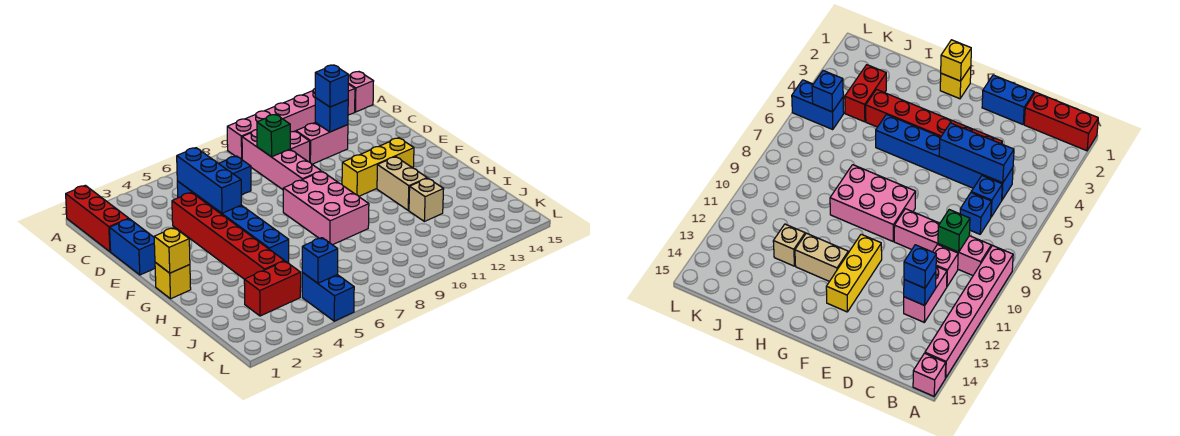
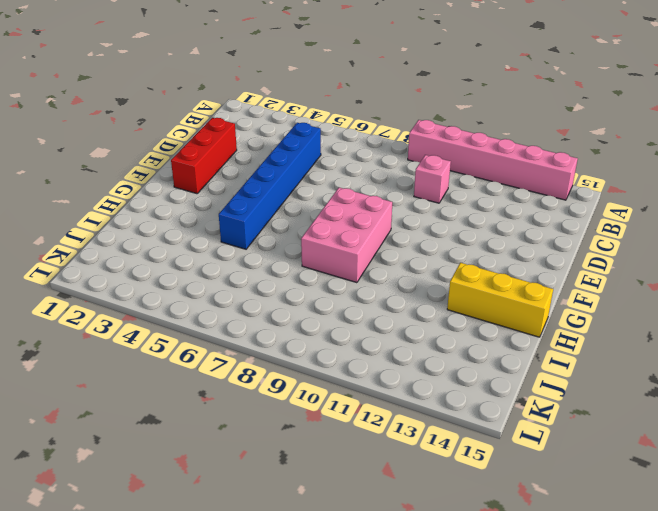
red 1x3 brick [171,118,237,194] -> red 1x3 brick moved to [66,185,129,252]
yellow 1x3 brick [447,263,553,337] -> yellow 1x3 brick moved to [342,138,414,196]
none -> pink 1x1 brick [348,72,374,112]
none -> pink 1x4 brick [242,130,321,190]
none -> blue 1x1 brick [971,176,1002,217]

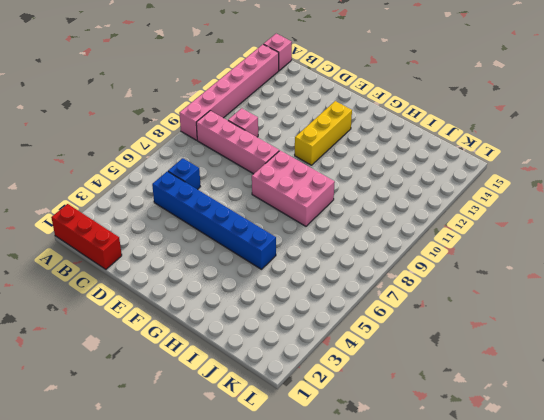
none -> blue 1x1 brick [219,156,251,195]
none -> pink 1x2 brick [296,122,348,164]
none -> blue 1x2 brick [110,219,155,275]

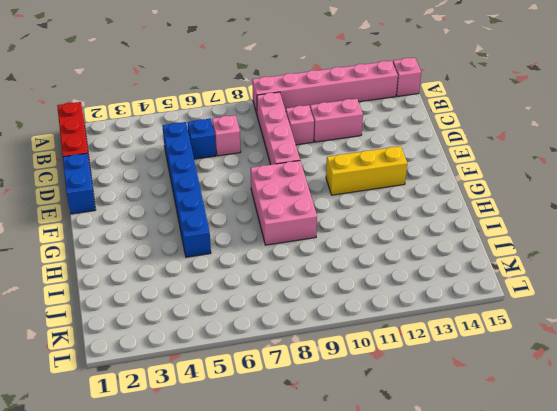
pink 1x1 brick [212,115,241,156] -> blue 1x1 brick [219,156,251,195]
none -> red 1x6 brick [172,192,284,279]
none -> yellow 1x1 brick [155,262,191,299]
none -> tan 1x2 brick [377,157,427,210]

